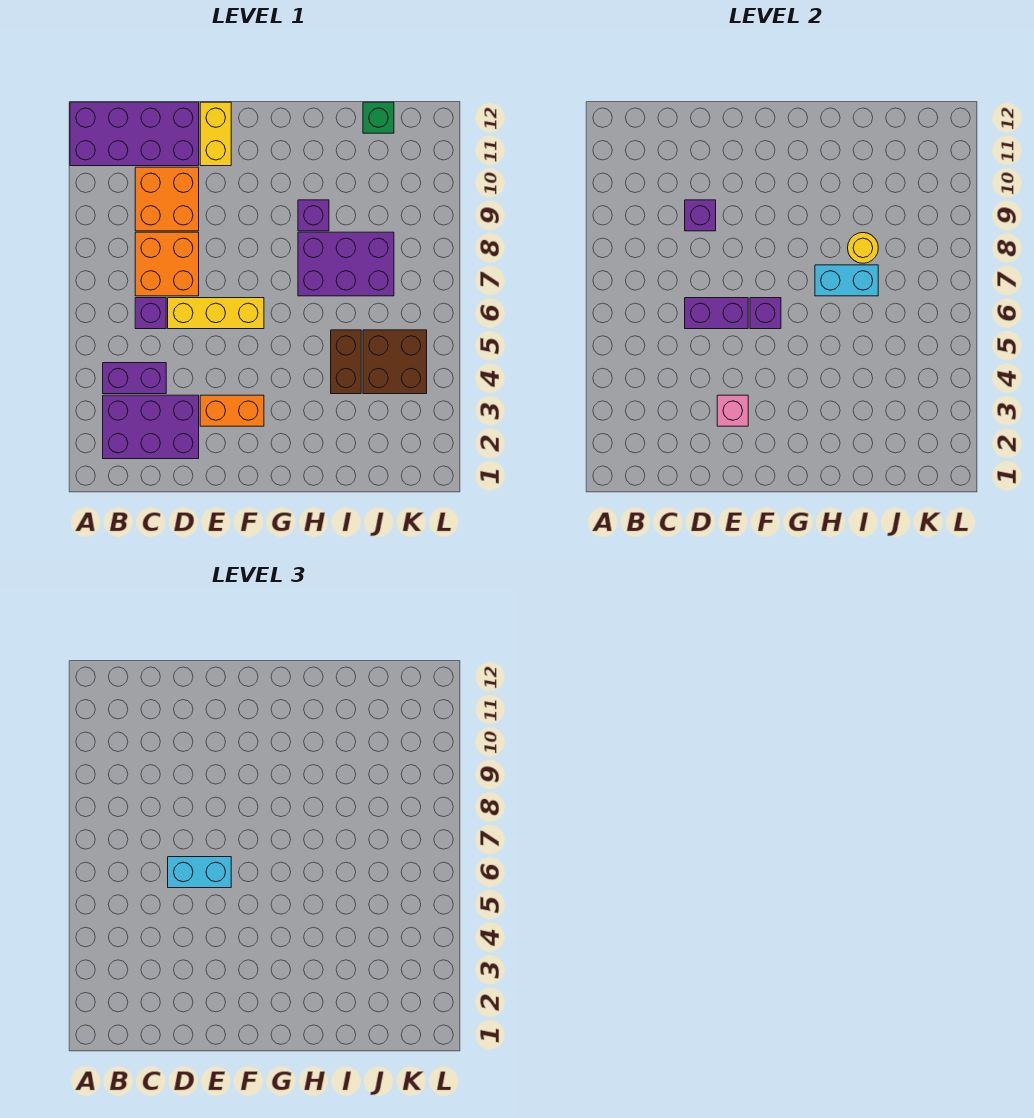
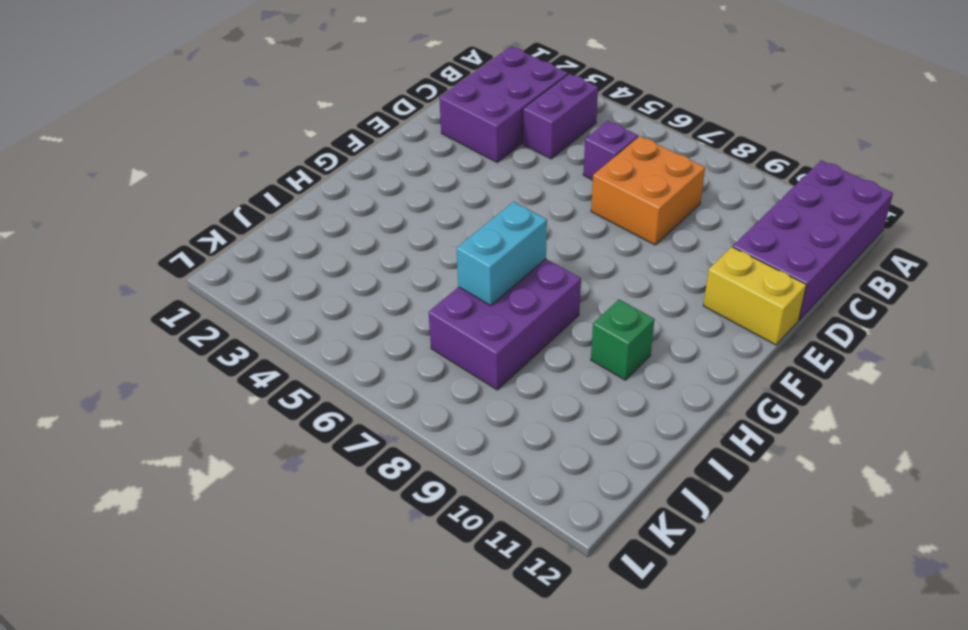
green 1x1 brick [591,299,654,380] -> green 1x1 brick moved to [363,102,394,133]
none -> orange 2x2 brick [135,167,199,231]
none -> yellow 1x3 brick [168,298,264,329]
none -> orange 1x2 brick [200,395,264,426]

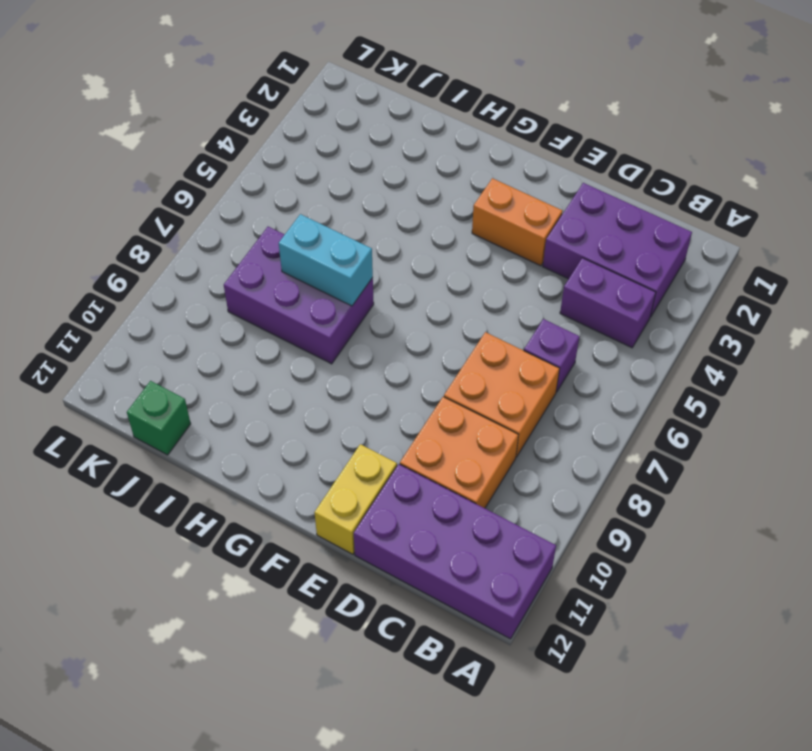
none -> yellow 1x3 brick [168,298,264,329]
none -> purple 1x1 brick [298,200,329,231]
none -> brown 1x2 brick [331,330,361,394]

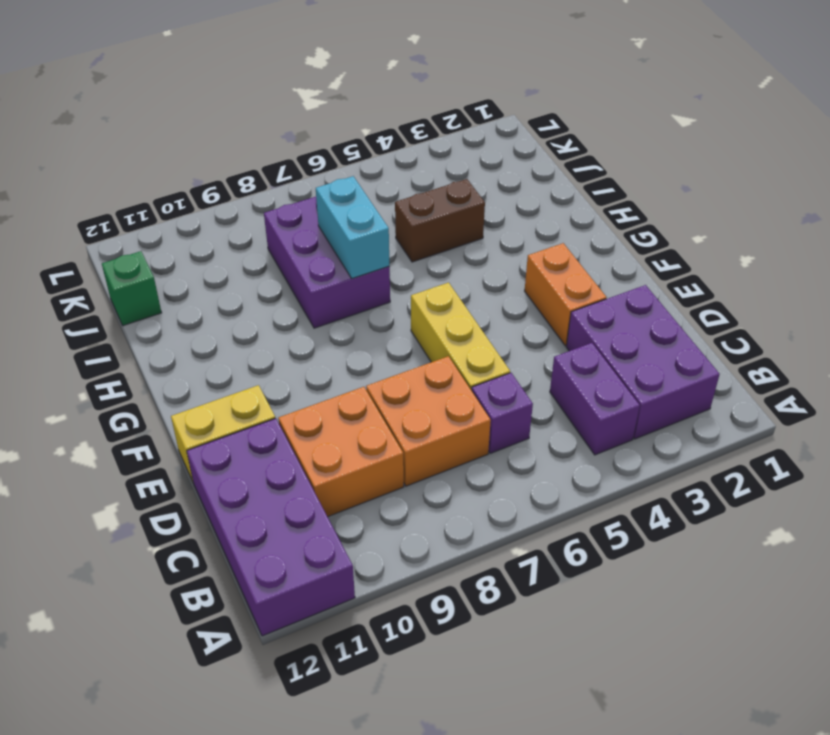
none -> purple 1x1 brick [298,200,329,231]
none -> brown 2x2 brick [363,330,427,394]
none -> purple 1x2 brick [685,298,748,329]

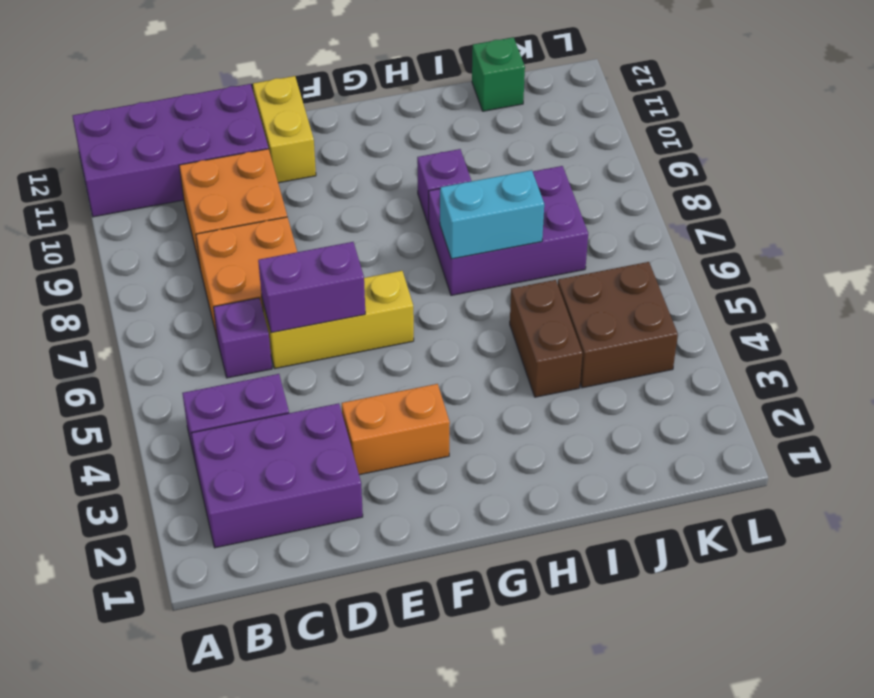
none -> purple 1x1 brick [685,200,716,231]
none -> pink 1x1 brick [717,395,748,426]
none -> purple 1x1 brick [750,298,781,329]

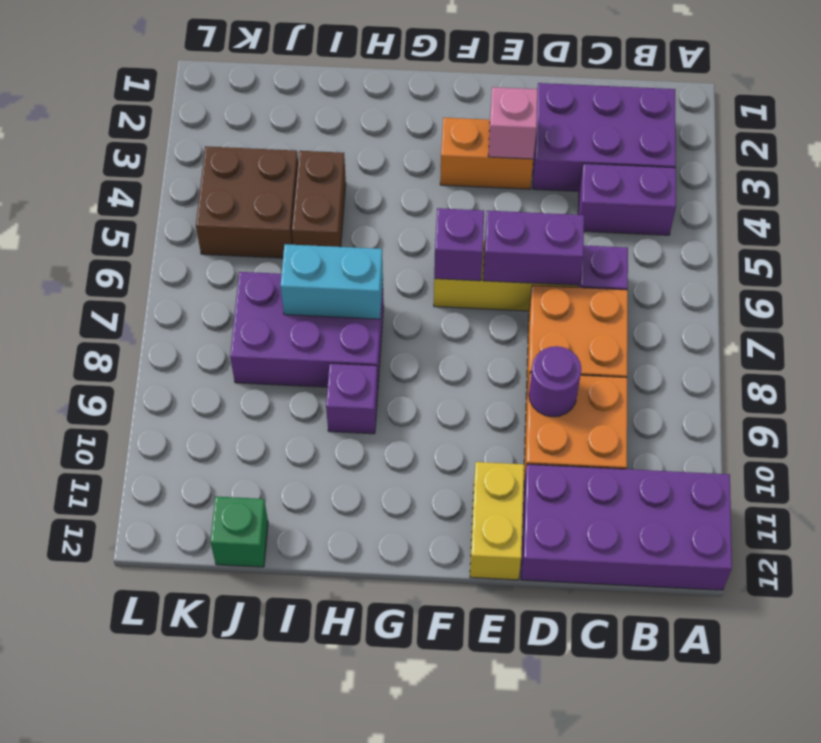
purple 1x1 round brick [529,346,581,417] -> purple 1x1 brick [685,200,716,231]
none -> yellow 1x1 round brick [848,233,878,263]
none -> cyan 1x2 brick [168,857,231,888]

